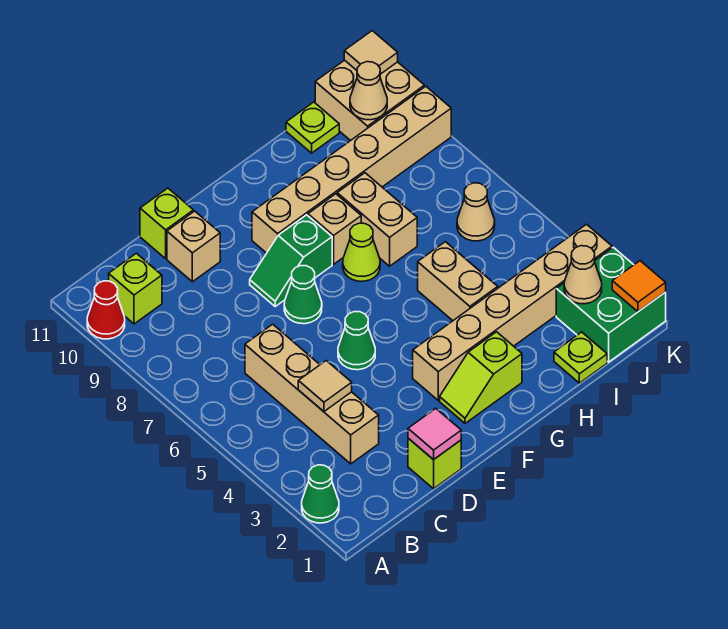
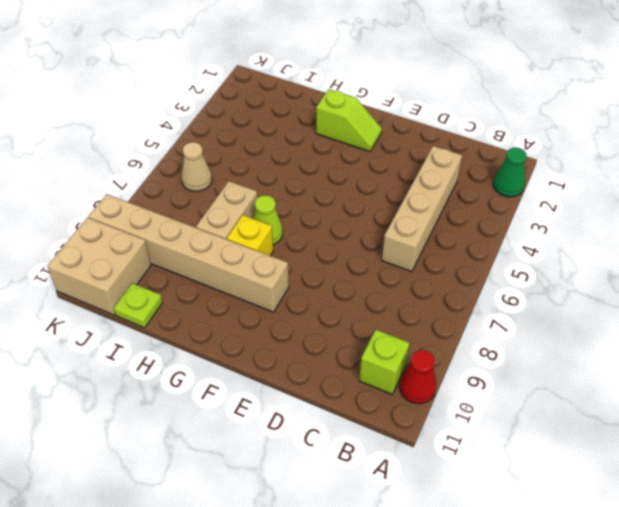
yellow 1x1 brick [227,215,273,256] -> tan 1x1 brick [308,194,361,264]
none -> lime 1x1 brick [408,438,461,489]
none -> tan 1x1 brick [167,211,220,282]
none -> lime 1x1 brick [140,188,193,259]

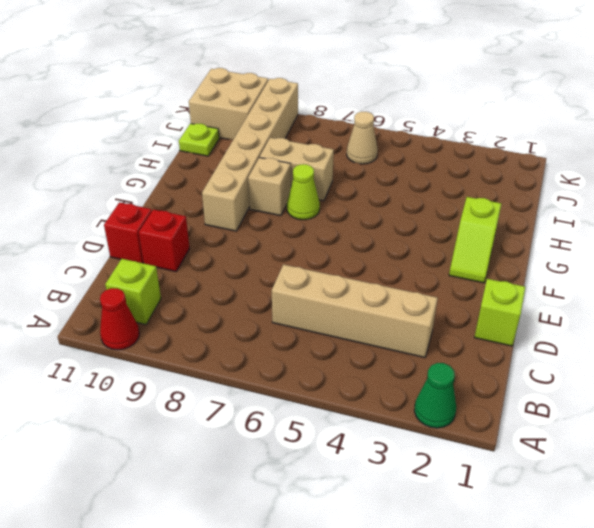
red 1x1 brick [139,209,190,271] -> tan 1x1 brick [167,211,220,282]
red 1x1 brick [104,202,152,263] -> lime 1x1 brick [140,188,193,259]
none -> green 1x1 cone [338,312,375,370]
none -> green 1x1 cone [284,266,322,324]
none -> green 1x2 slope [250,215,332,306]

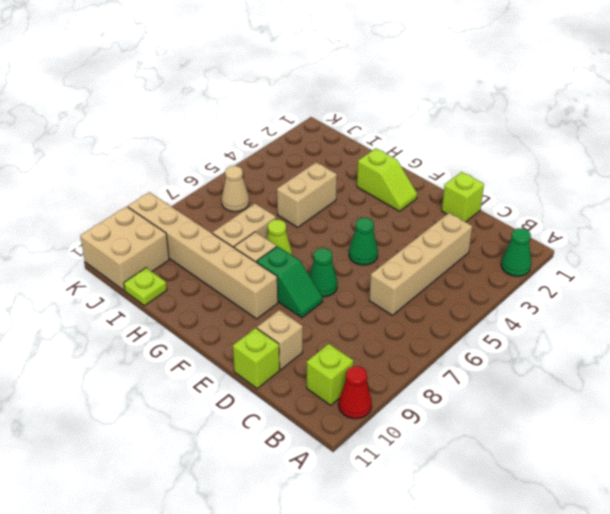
none -> tan 1x6 brick [413,224,612,400]
none -> lime 1x1 plate [554,332,607,383]
none -> green 2x2 brick [556,247,666,362]

